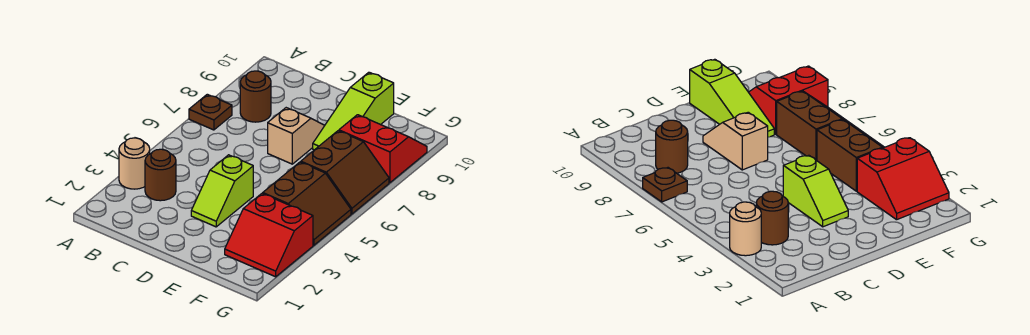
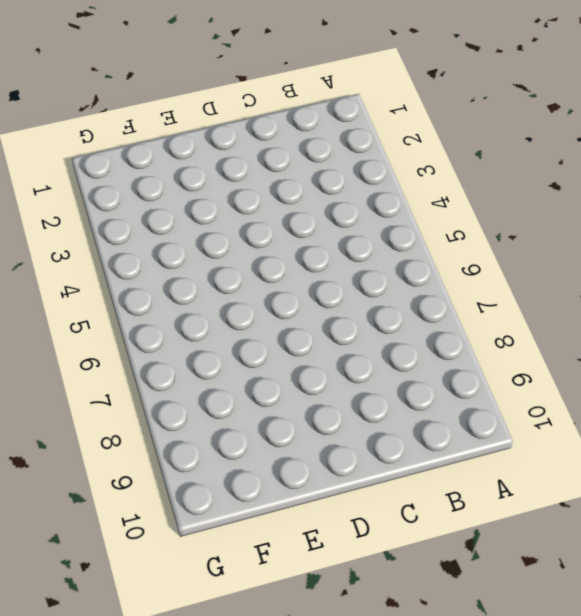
none -> tan 1x1 round brick [119,138,150,189]
none -> brown 1x1 plate [189,94,232,130]

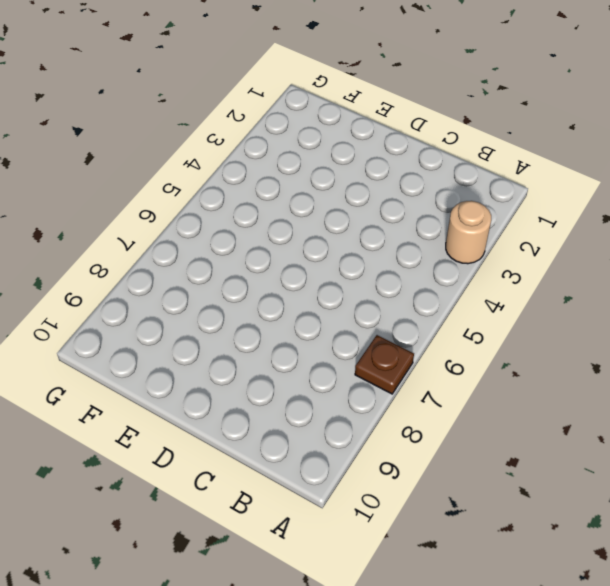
none -> brown 1x1 round brick [145,149,176,201]
none -> brown 1x1 round brick [240,71,271,122]

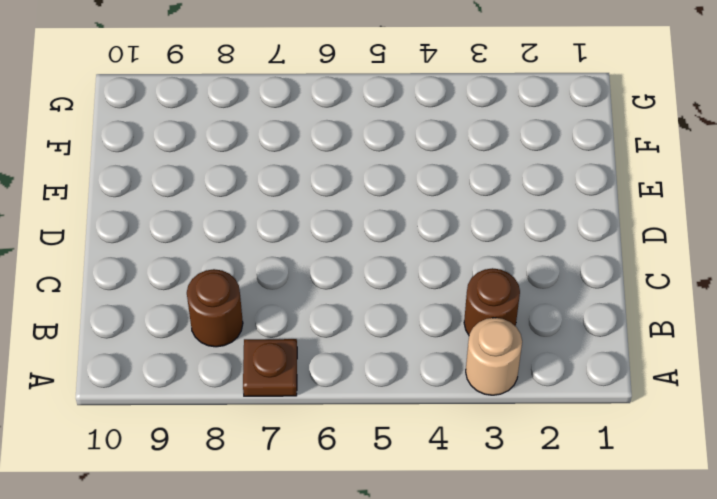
none -> lime 1x2 slope [191,155,253,227]
none -> tan 1x2 slope [268,108,325,164]

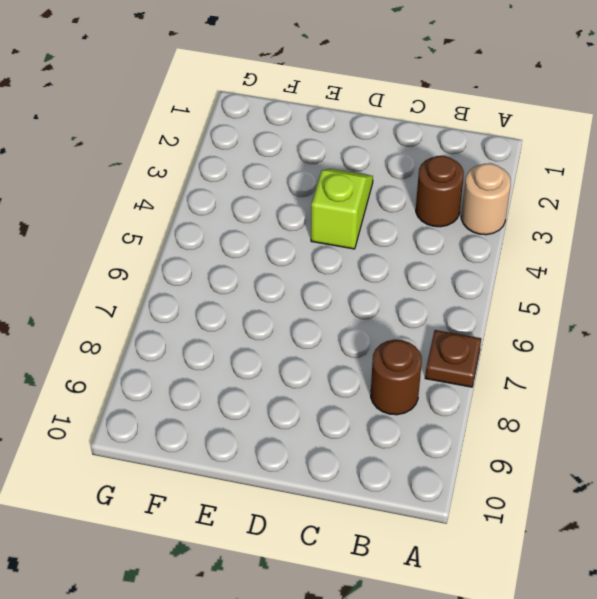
none -> tan 1x2 slope [268,108,325,164]
none -> lime 1x3 slope [313,72,394,150]

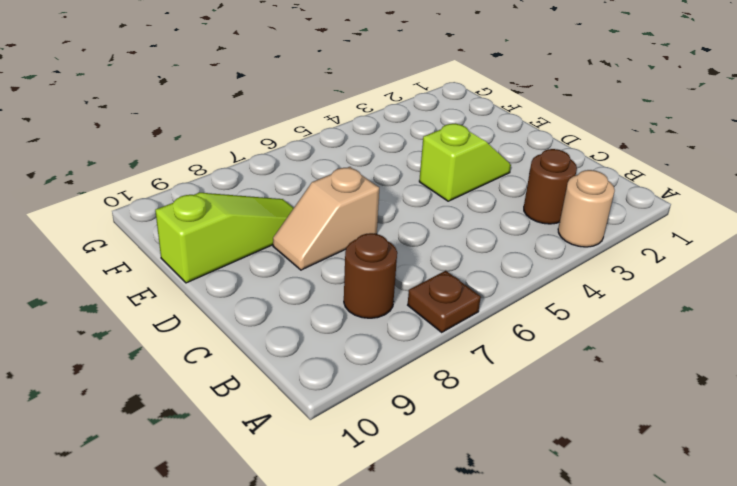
none -> red 2x2 slope [225,193,313,277]
none -> brown 2x2 slope [263,162,351,245]

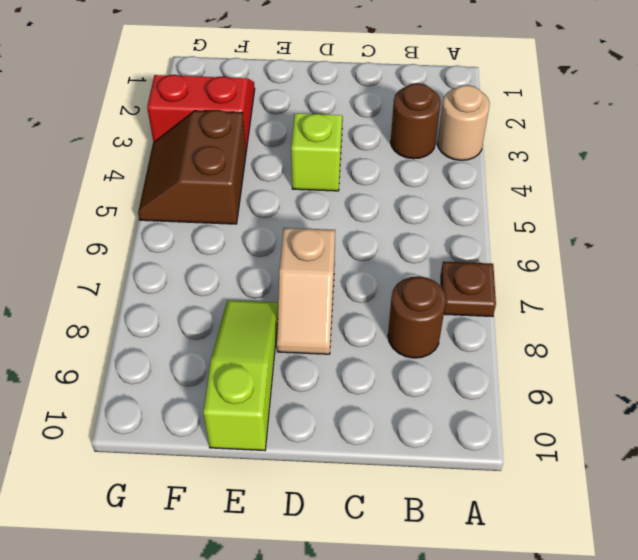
none -> brown 2x2 slope [301,131,389,214]
none -> red 2x2 slope [339,115,427,183]

